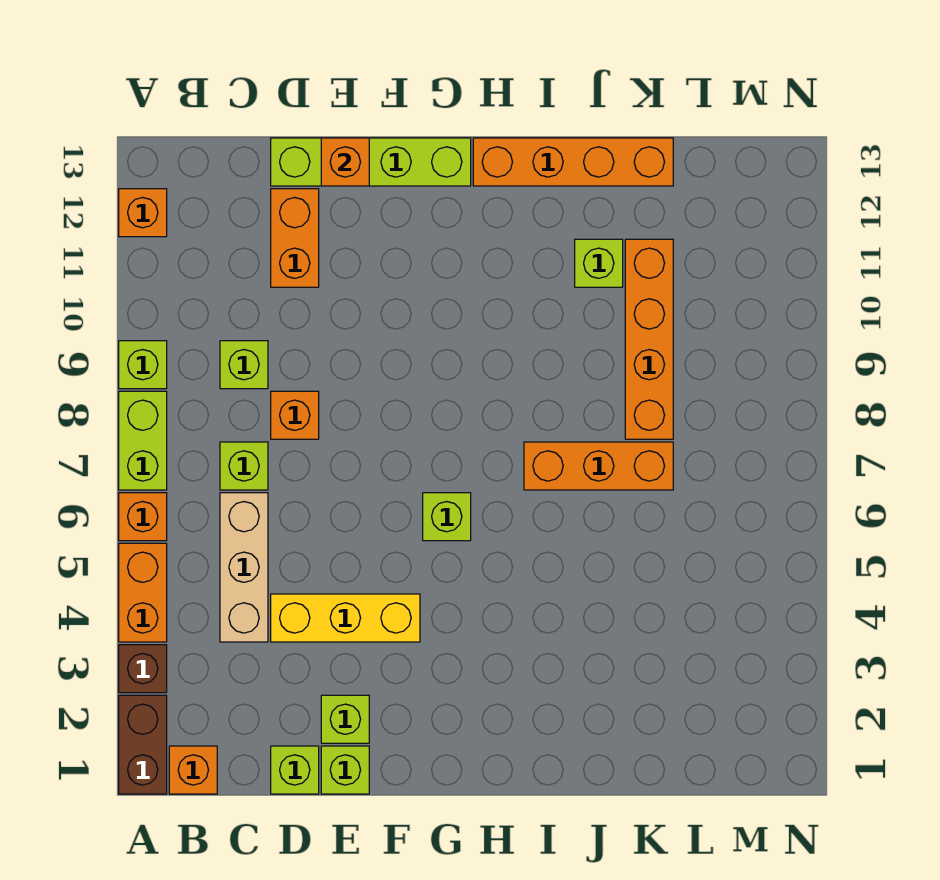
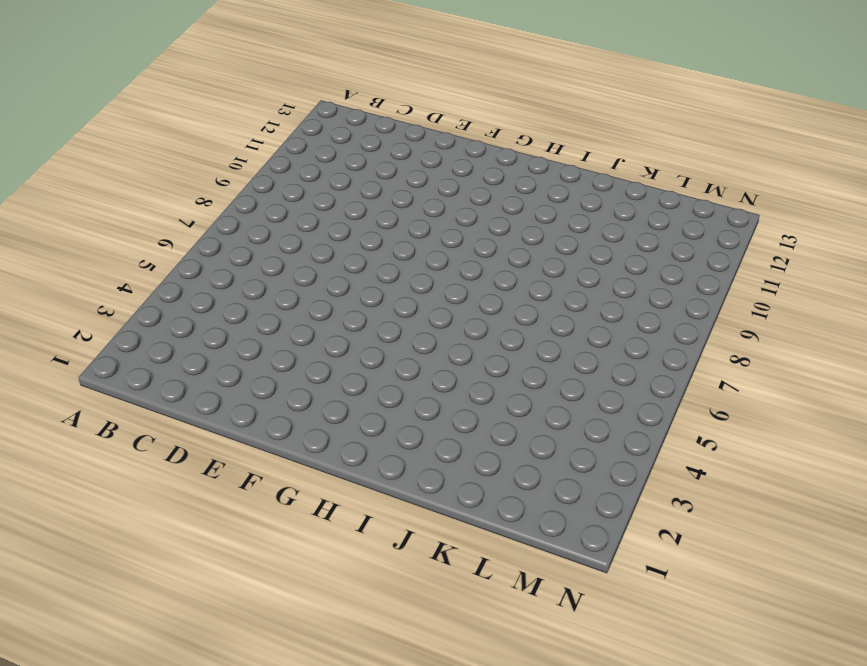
none -> brown 1x2 brick [119,695,167,794]
none -> brown 1x1 brick [119,645,167,693]
none -> orange 1x2 brick [119,543,167,642]

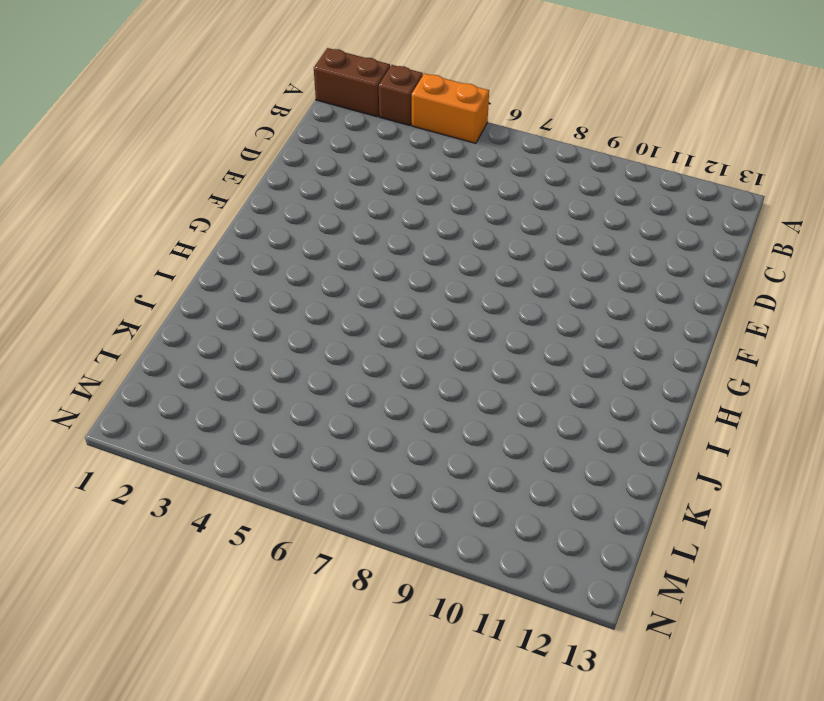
none -> orange 1x1 brick [119,493,167,541]
none -> lime 1x2 brick [119,391,167,490]
none -> lime 1x1 brick [119,341,167,389]

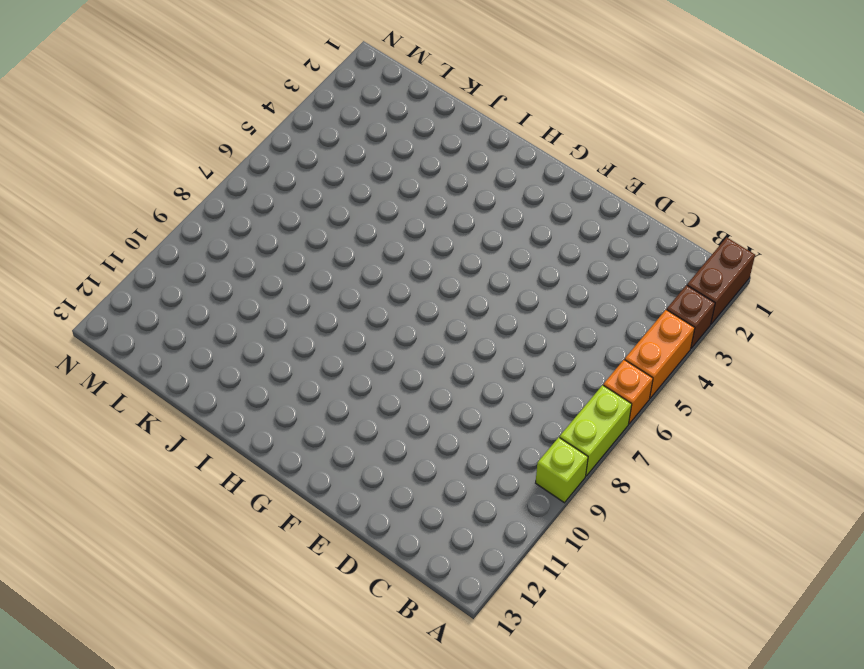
none -> orange 1x1 brick [119,189,167,237]
none -> orange 1x1 brick [169,746,217,794]
none -> tan 1x3 brick [220,493,268,642]

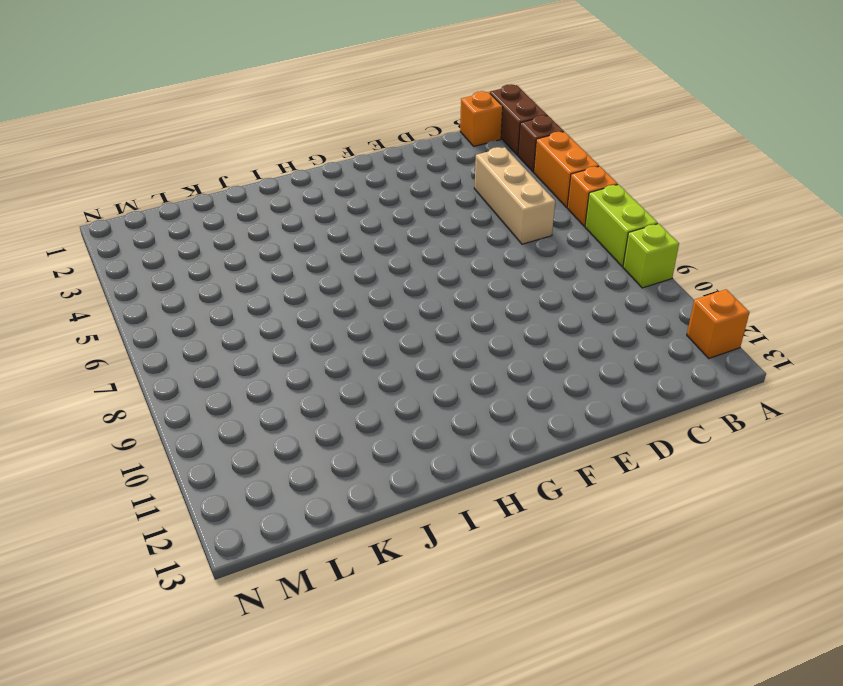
none -> lime 1x1 brick [220,442,268,490]
none -> lime 1x1 brick [220,341,268,389]
none -> lime 1x1 brick [271,746,319,794]

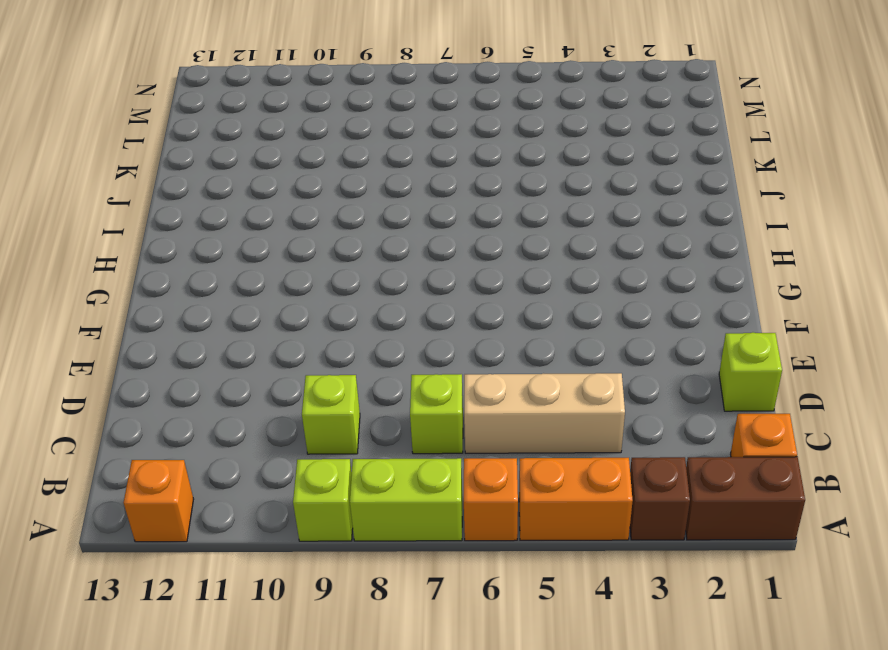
none -> yellow 1x3 brick [271,594,420,642]
none -> orange 1x1 brick [271,391,319,439]
none -> orange 1x2 brick [271,189,319,287]

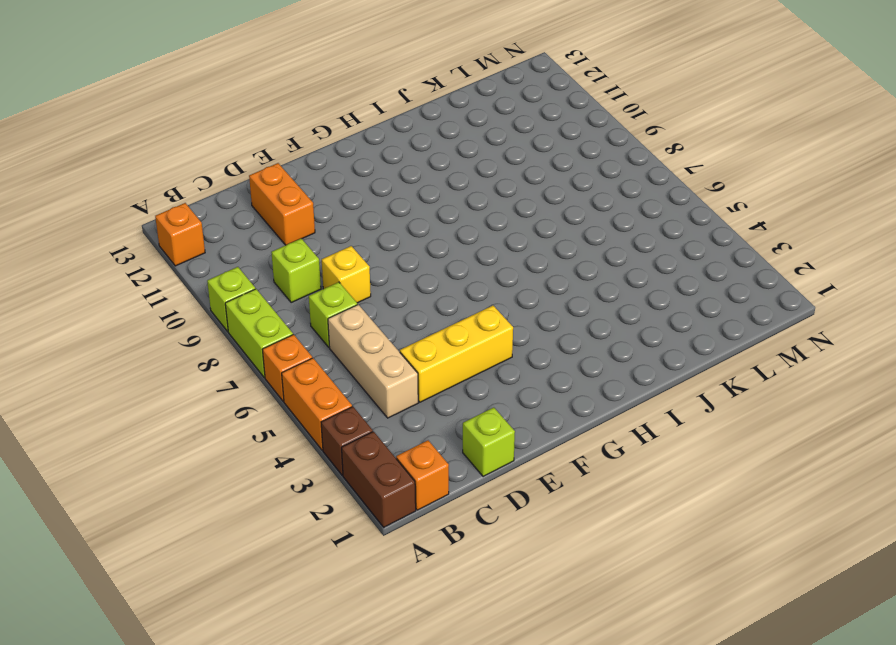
yellow 1x1 brick [322,246,371,303] -> orange 1x1 brick [271,391,319,439]
none -> lime 1x4 brick [271,138,471,186]
none -> lime 1x1 brick [321,746,369,794]
none -> lime 1x1 brick [321,695,369,743]

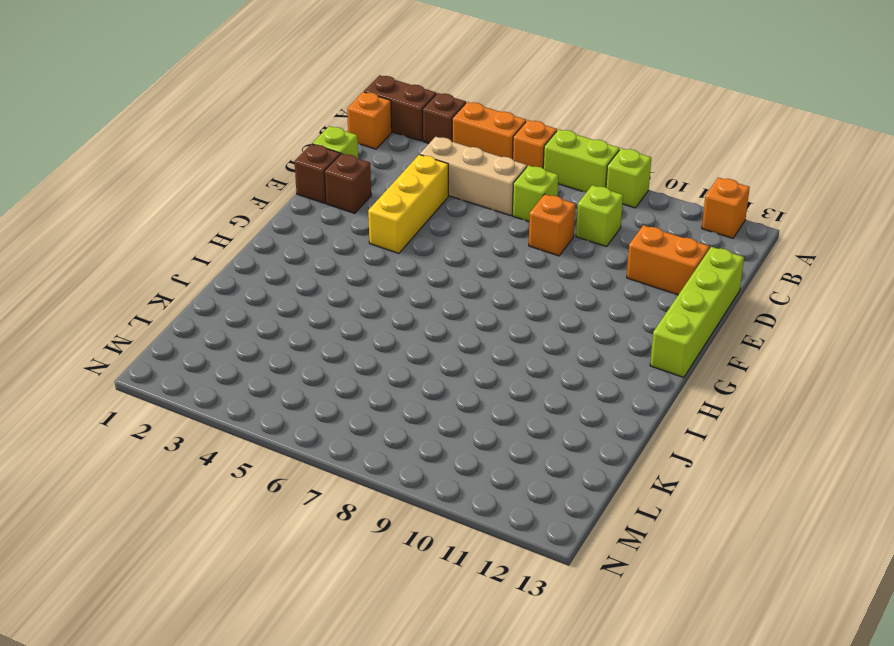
brown 1x1 brick [294,144,340,203] -> lime 1x1 brick [321,746,369,794]
brown 1x1 brick [325,153,371,213] -> lime 1x1 brick [321,695,369,743]
none -> lime 1x1 brick [423,493,471,541]
none -> orange 1x4 brick [473,138,673,186]
none -> orange 1x3 brick [524,442,673,490]

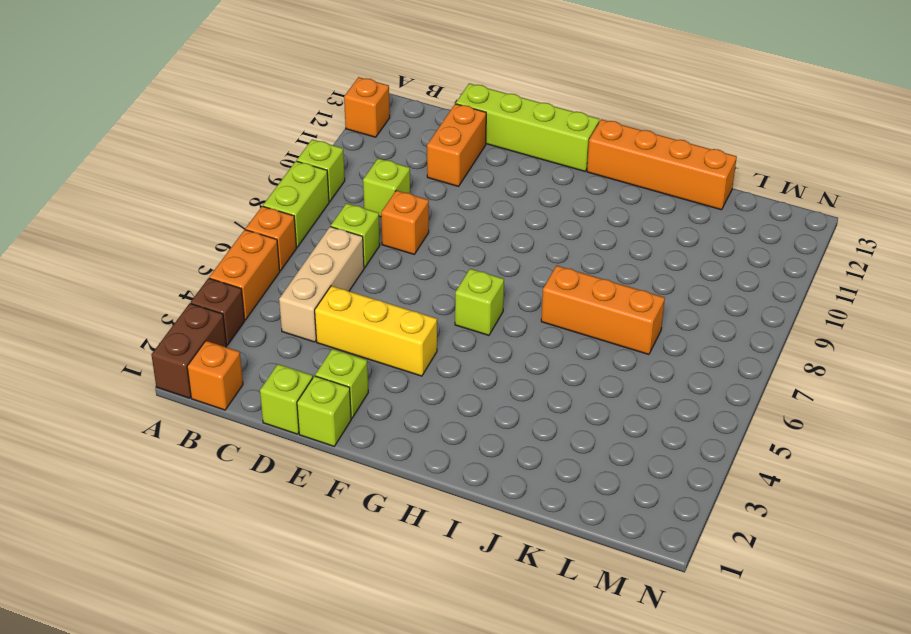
none -> lime 1x1 brick [575,239,623,287]
none -> orange 1x4 brick [625,239,673,439]
none -> orange 1x1 brick [321,138,369,186]

